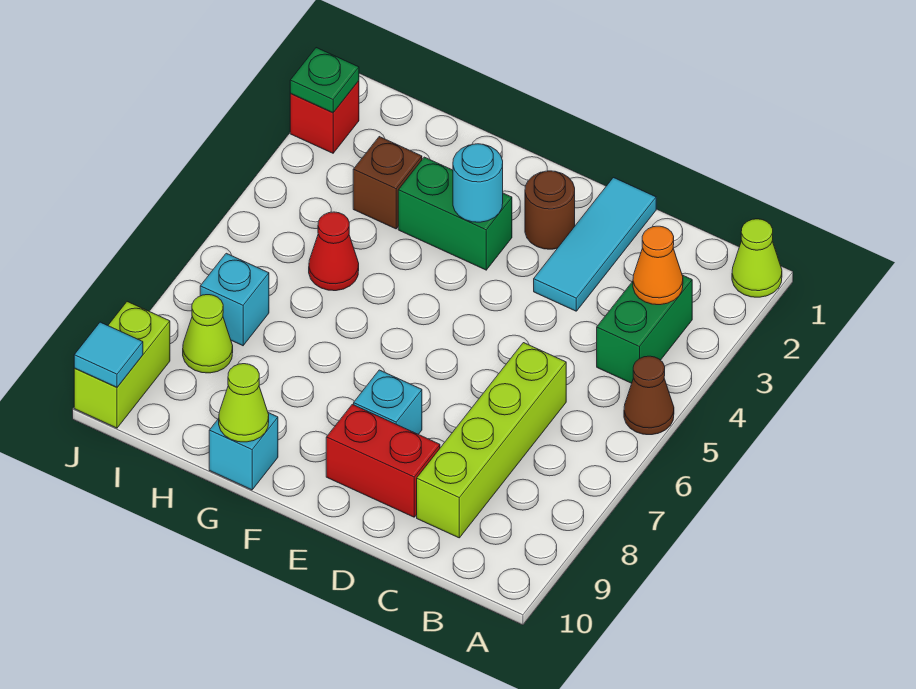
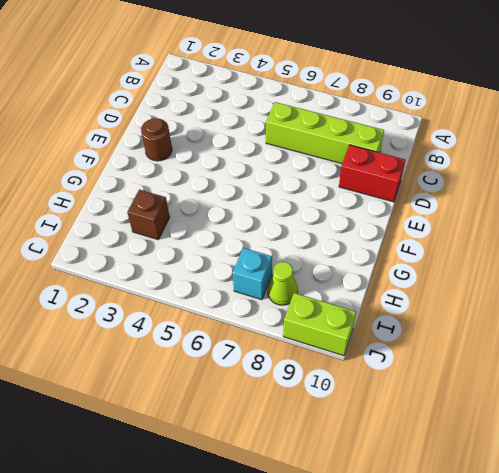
red 1x2 brick [339,145,405,202] -> red 1x2 brick turned to [326,404,440,517]
none -> lime 1x1 cone [732,219,782,297]
none -> brown 1x1 cone [624,356,674,435]
none -> green 1x2 brick [597,275,692,383]

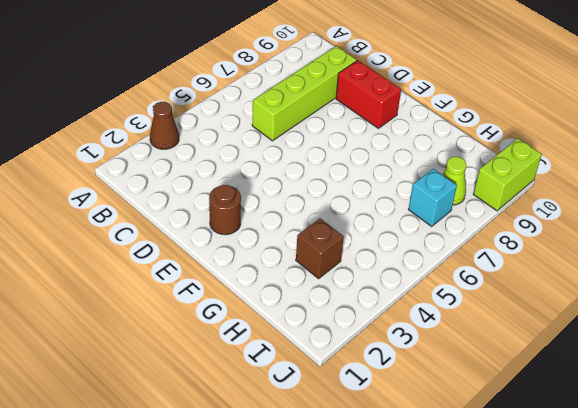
brown 1x1 cone [150,102,179,149] -> brown 1x1 cone moved to [624,356,674,435]
none -> lime 1x1 cone [732,219,782,297]
none -> green 1x2 brick [597,275,692,383]
none -> cyan 1x3 tile [534,178,656,311]

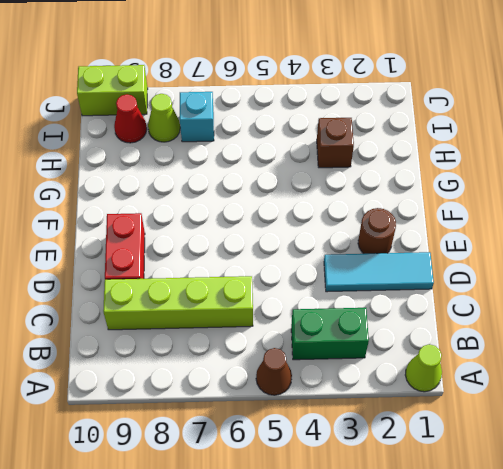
red 1x1 cone [114,94,147,143] -> red 1x1 cone moved to [309,212,359,291]
none -> cyan 1x1 brick [354,370,422,434]
none -> green 1x2 brick [398,157,512,270]
none -> cyan 1x1 brick [209,413,278,490]

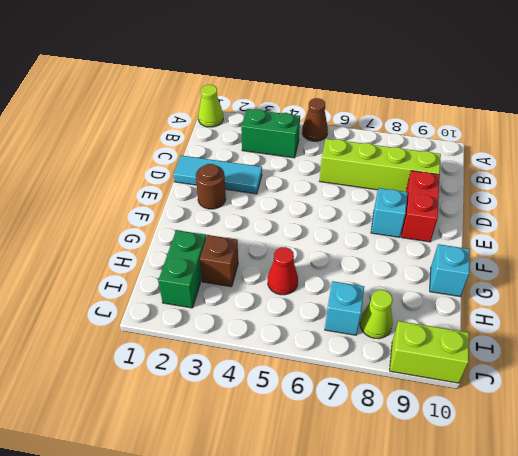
green 1x2 brick [158,230,206,308] -> green 1x2 brick moved to [398,157,512,270]
none -> red 1x1 brick [290,81,359,153]
none -> orange 1x1 cone [633,226,683,305]
none -> cyan 1x1 round brick [453,144,503,222]

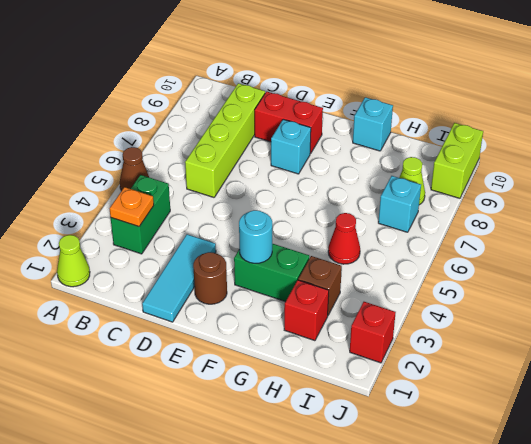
orange 1x1 plate [110,187,154,227] -> orange 1x1 cone [633,226,683,305]
red 1x1 brick [284,280,329,341] -> none
none -> lime 1x1 cone [219,364,269,442]
none -> green 1x1 plate [290,48,359,112]
none -> cyan 1x1 tile [74,322,143,387]

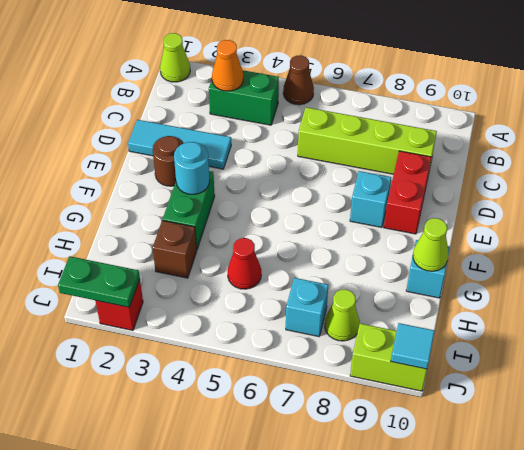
green 1x2 plate [58,256,140,307] -> green 1x1 plate [290,48,359,112]

